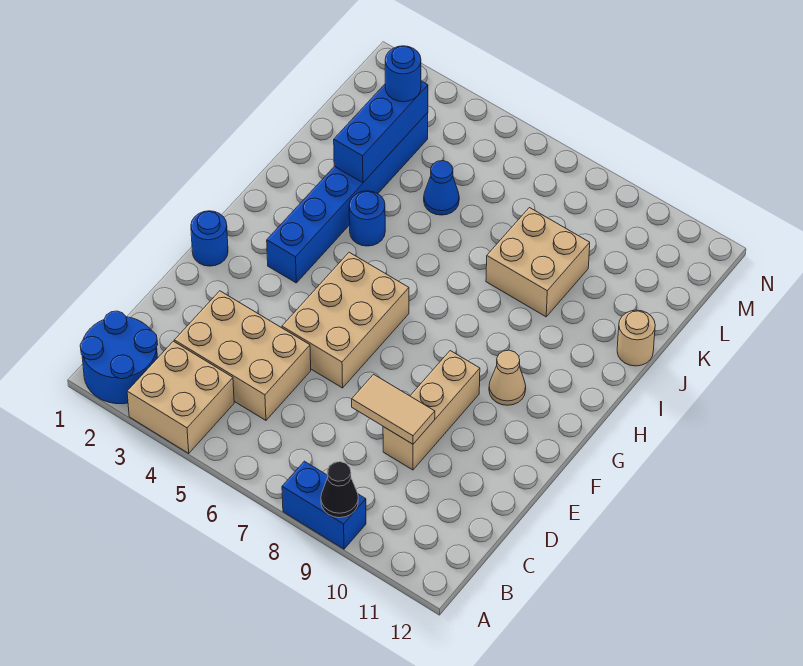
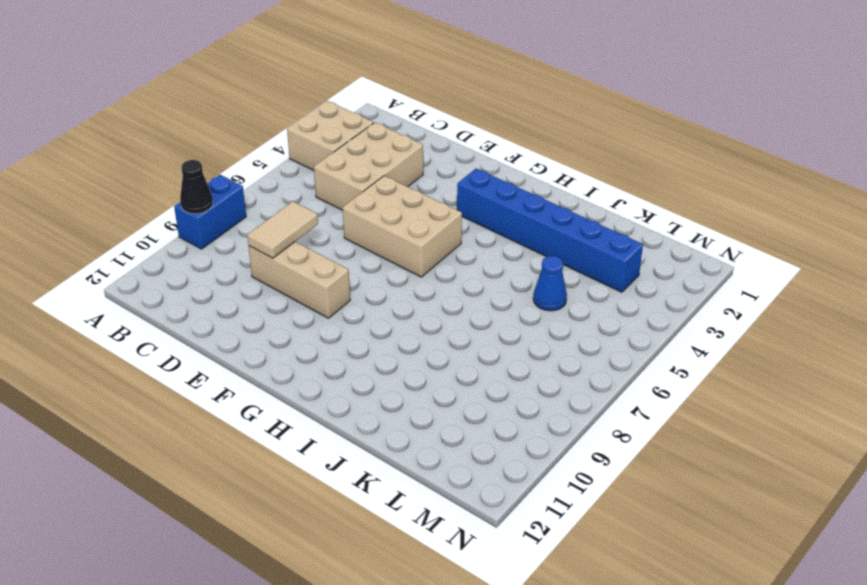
none -> blue 2x2 round brick [80,311,158,404]
none -> blue 1x1 round brick [191,211,228,266]
none -> tan 1x1 cone [489,350,526,405]

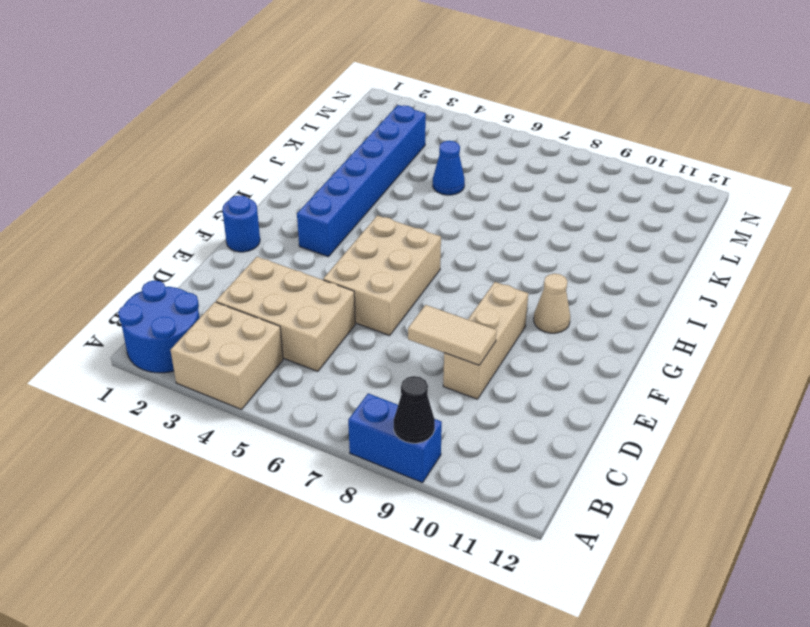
none -> blue 1x1 round brick [349,191,385,246]
none -> tan 2x2 brick [486,208,590,317]
none -> tan 1x1 round brick [617,310,655,366]

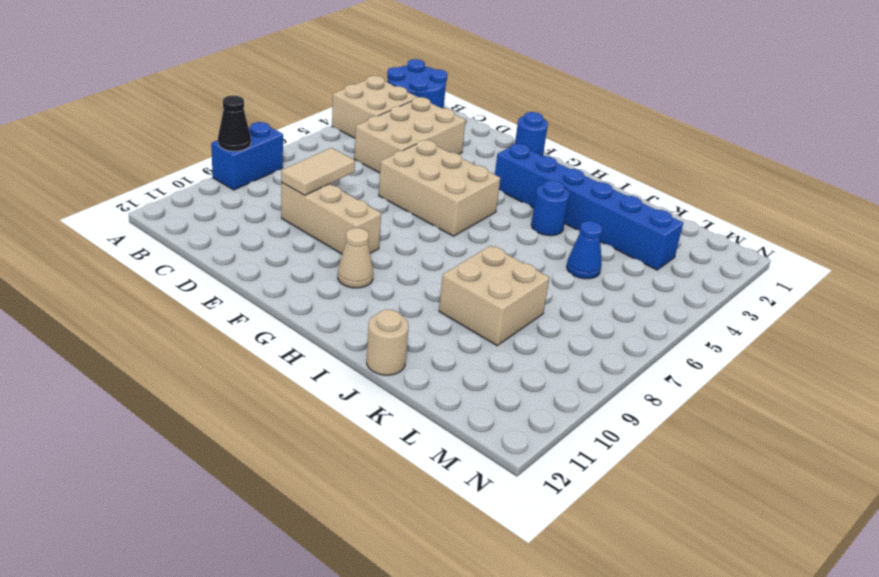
none -> blue 1x3 brick [334,81,428,183]
none -> blue 1x1 round brick [385,46,421,102]

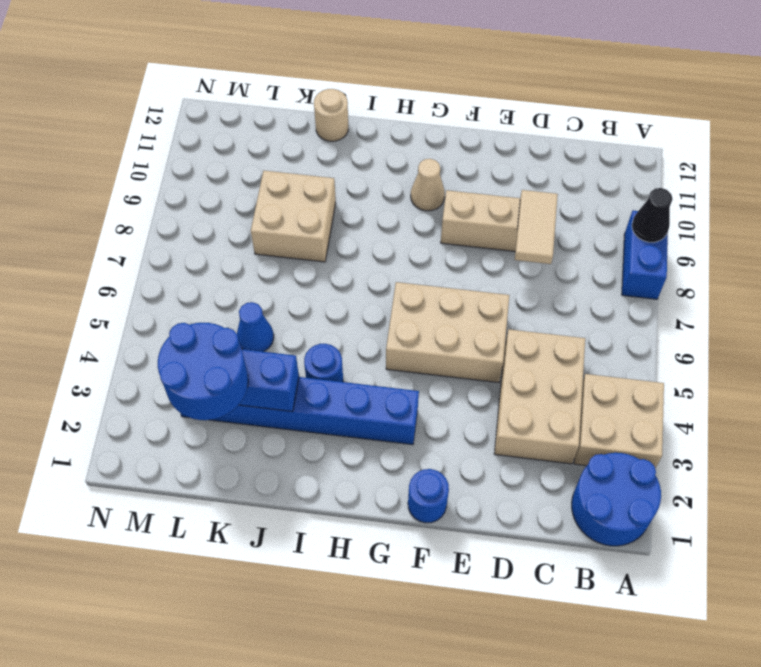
blue 2x2 round brick [158,323,248,420] -> blue 1x1 round brick [385,46,421,102]

